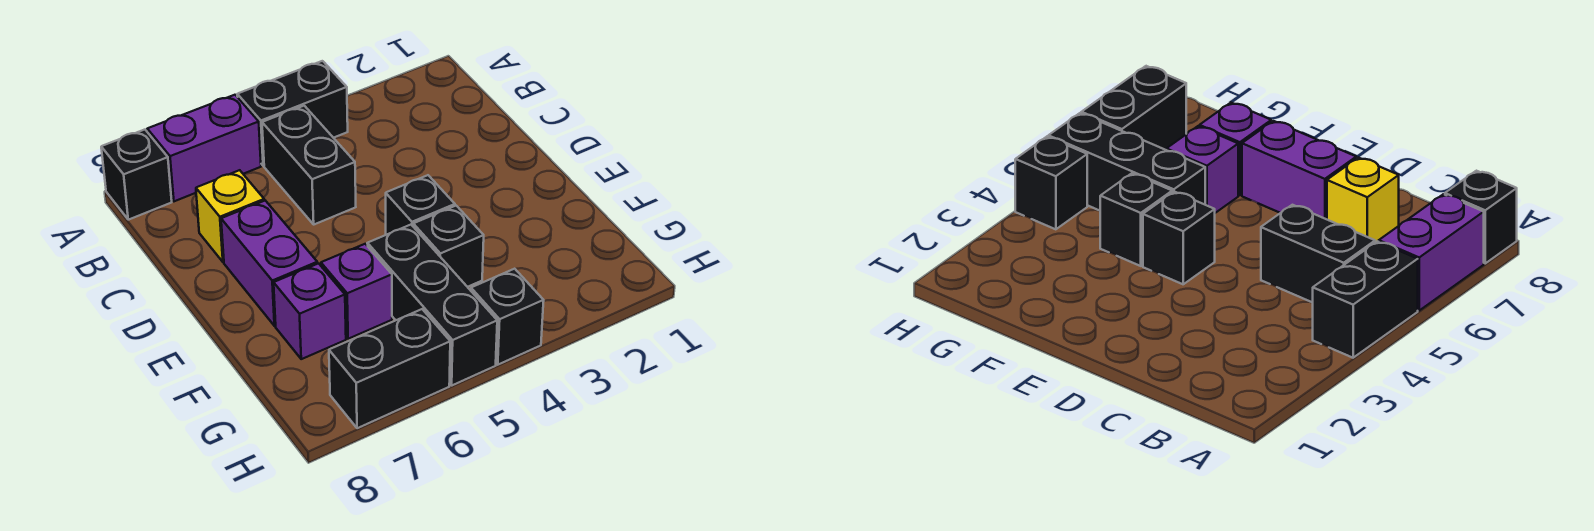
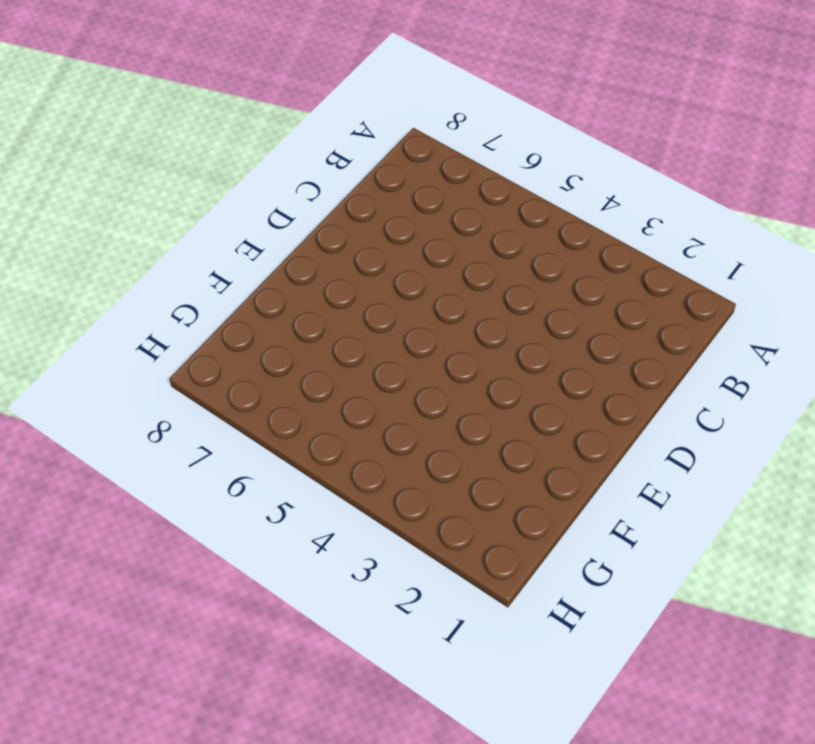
none -> black 1x2 brick [237,61,348,166]
none -> purple 1x2 brick [147,95,261,201]
none -> black 1x1 brick [101,130,172,220]

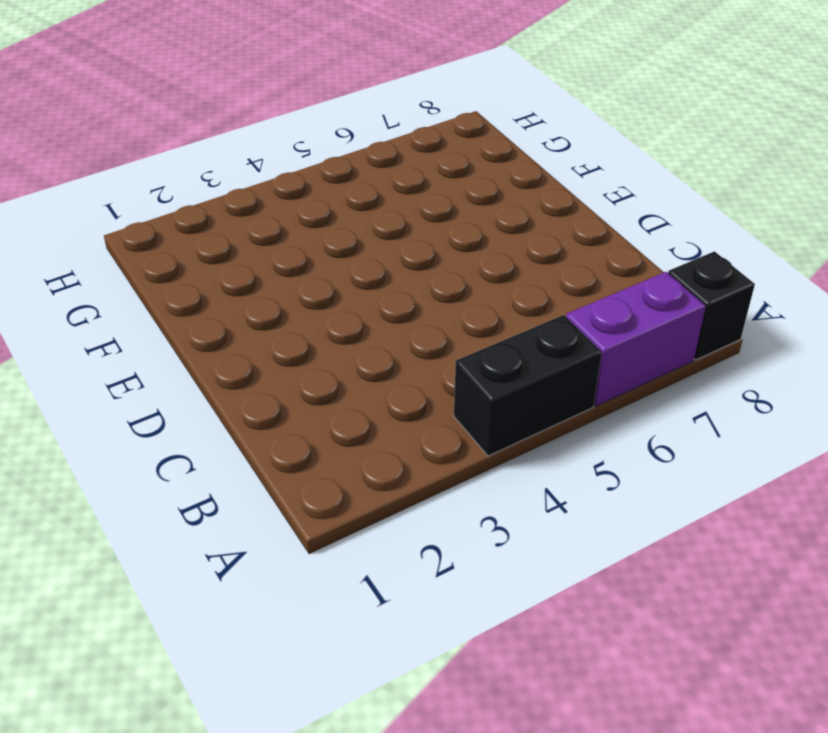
none -> black 1x2 brick [262,106,356,224]
none -> yellow 1x1 brick [196,170,264,262]
none -> purple 1x2 brick [221,201,317,326]

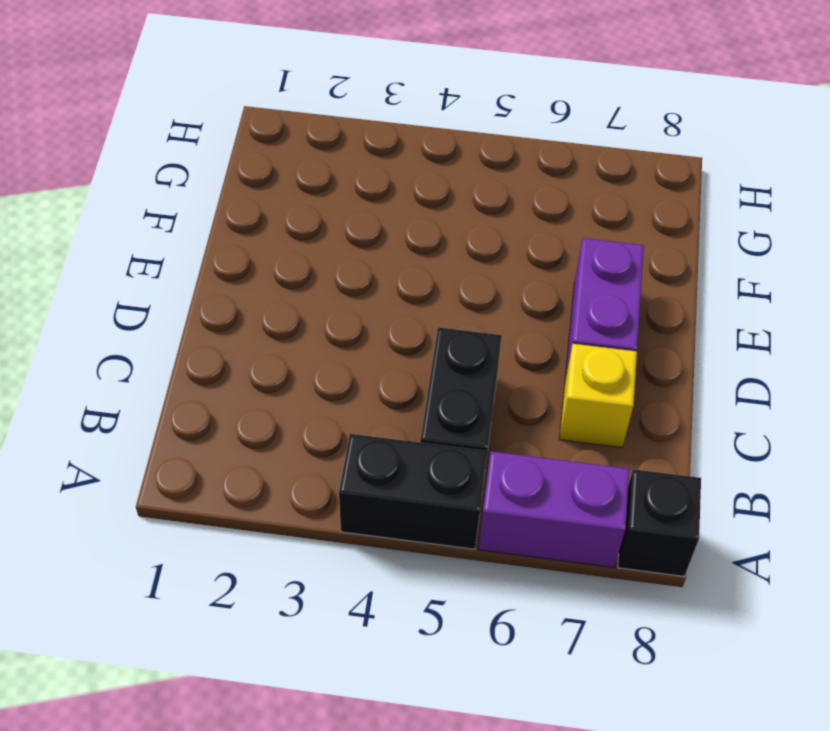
none -> black 1x1 brick [386,175,455,235]
none -> black 1x1 brick [413,206,484,287]
none -> black 1x3 brick [367,225,497,385]

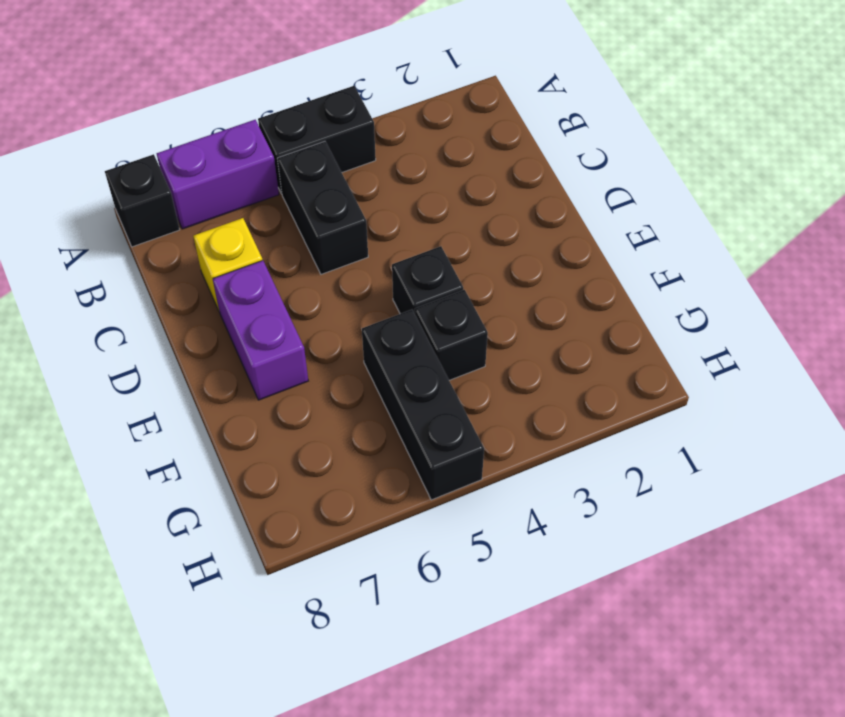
none -> purple 1x1 brick [321,244,392,339]
none -> purple 1x1 brick [274,263,346,359]
none -> black 1x1 brick [471,269,544,365]

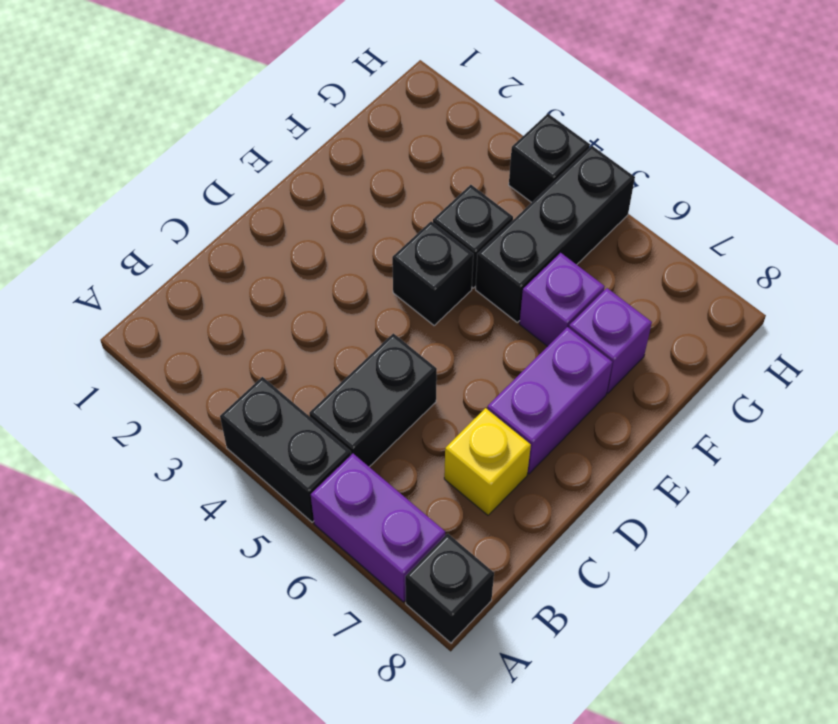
none -> black 1x2 brick [329,309,450,428]

